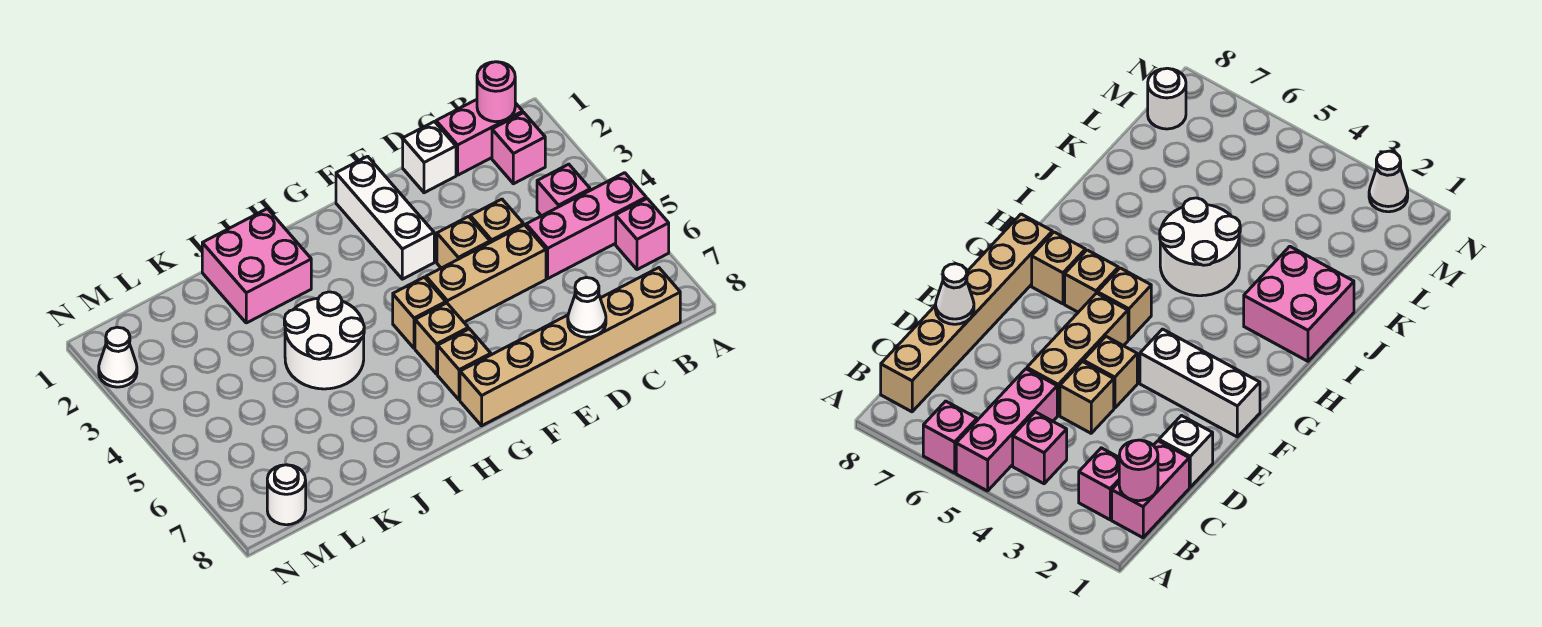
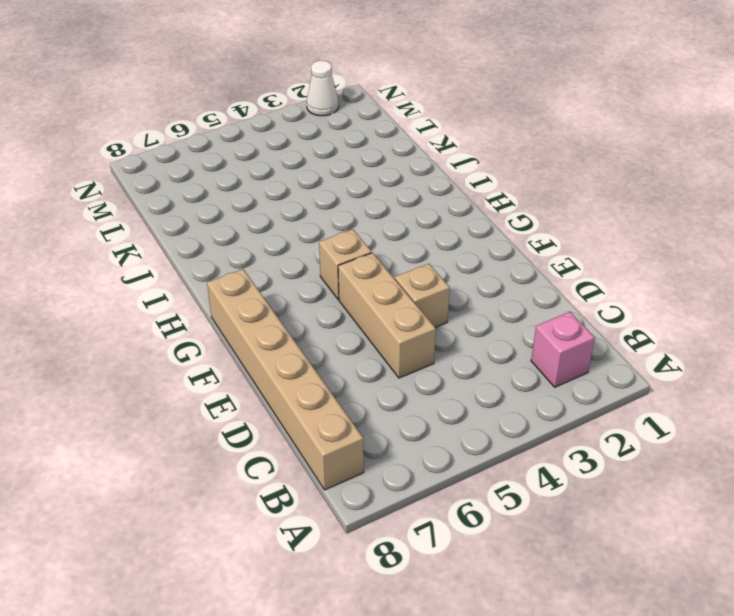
none -> pink 1x3 brick [526,173,646,278]
none -> pink 1x1 brick [616,199,669,270]
none -> pink 1x2 brick [436,100,523,175]

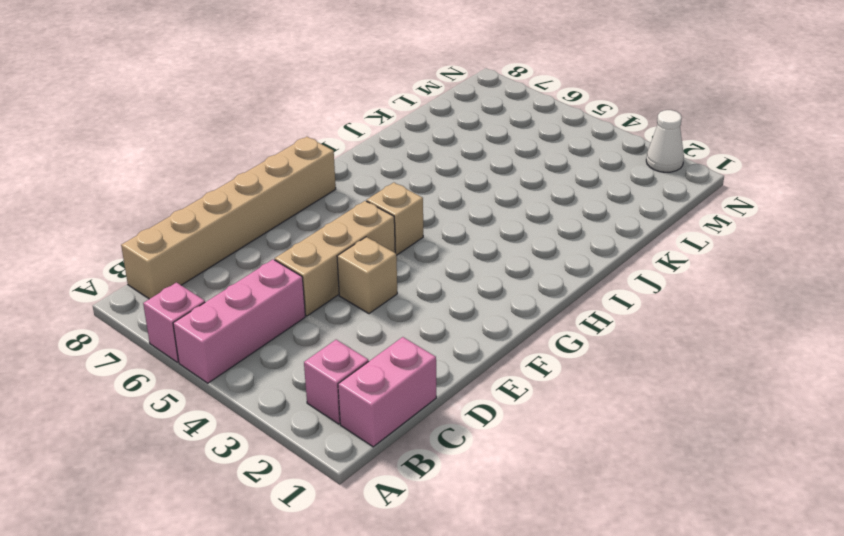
none -> pink 1x1 brick [537,164,590,216]
none -> white 1x1 brick [403,122,456,193]
none -> tan 1x1 brick [470,199,524,243]

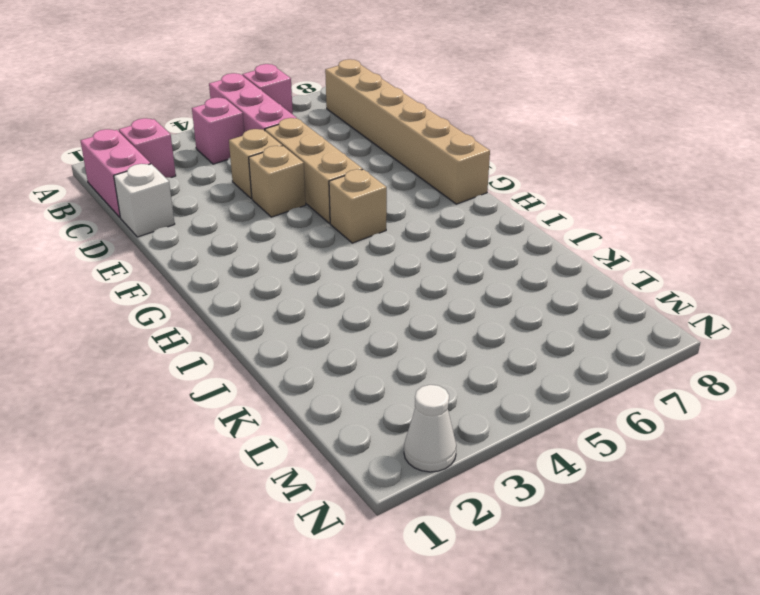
none -> white 1x3 brick [336,156,434,279]
none -> tan 1x1 brick [415,303,468,374]
none -> tan 1x1 brick [438,329,491,400]

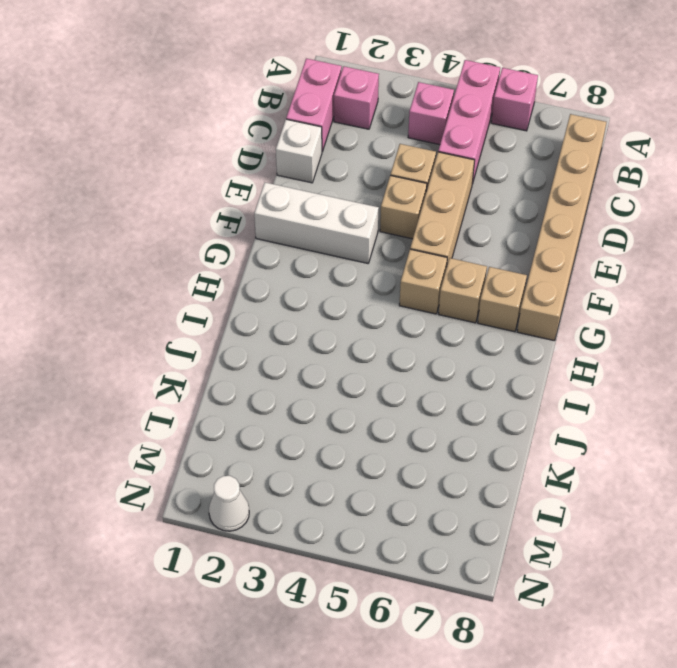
none -> pink 2x2 brick [202,209,311,323]
none -> white 2x2 round brick [284,292,364,389]
none -> white 1x1 round brick [267,465,306,525]

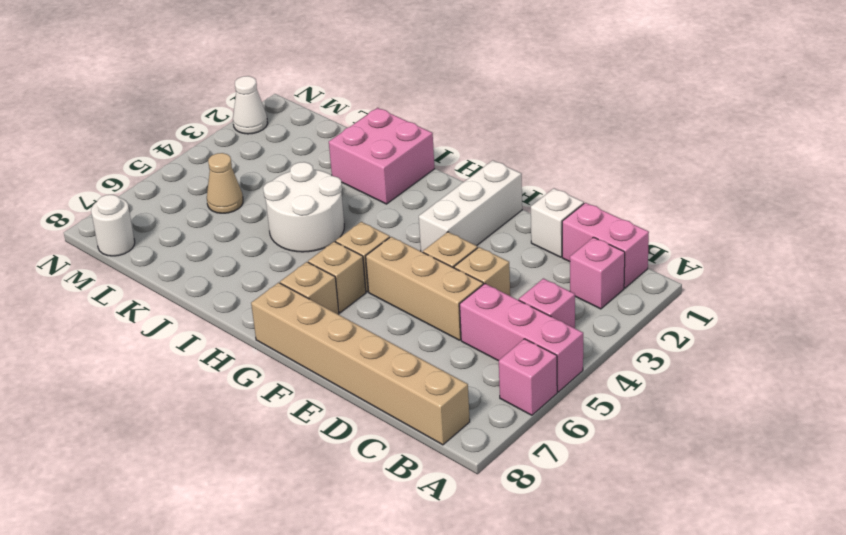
tan 1x1 cone [207,153,243,213] -> none
none -> pink 1x1 round brick [477,62,515,122]
none -> white 1x1 cone [568,278,606,337]

